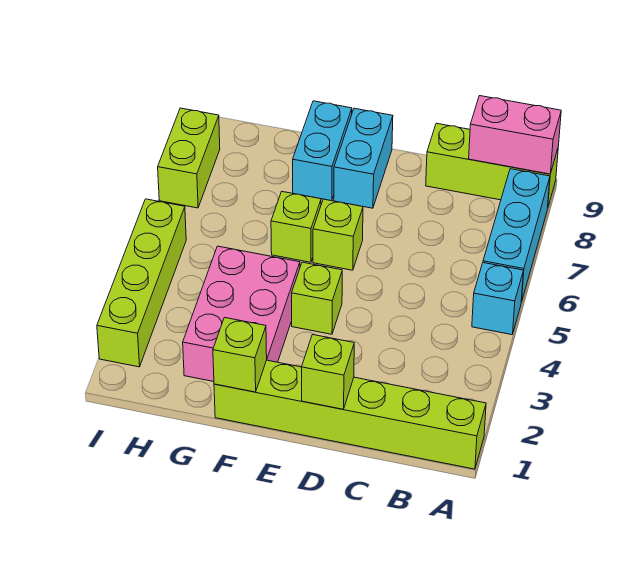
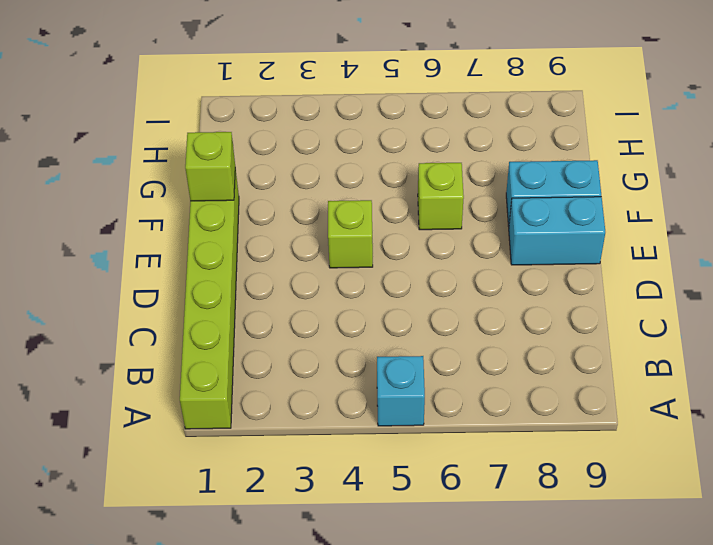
none -> cyan 1x3 brick [483,169,550,302]
none -> lime 1x3 brick [426,123,558,206]
none -> lime 1x1 brick [313,199,363,270]

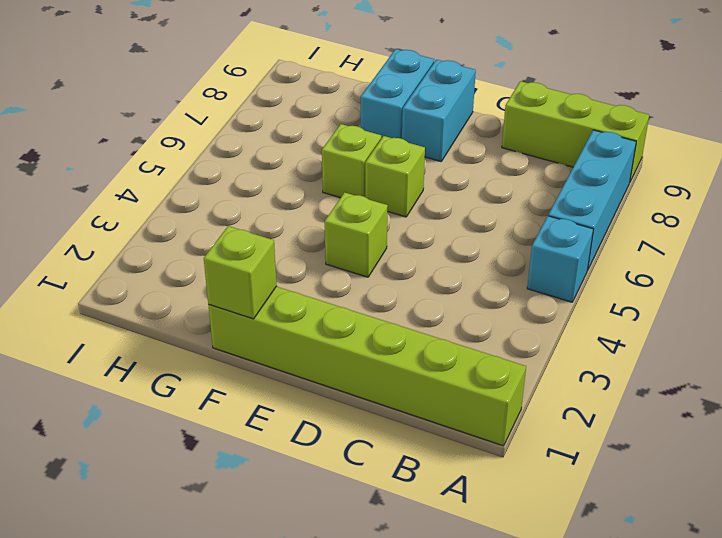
none -> pink 2x3 brick [183,246,300,382]
none -> lime 1x4 brick [97,199,186,367]
none -> lime 1x2 brick [158,108,220,208]

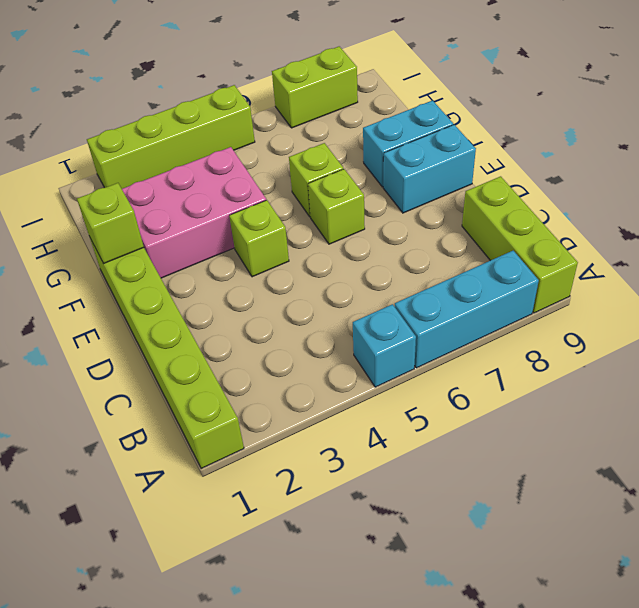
none -> pink 1x2 brick [469,96,561,174]
none -> lime 1x1 brick [302,335,354,409]

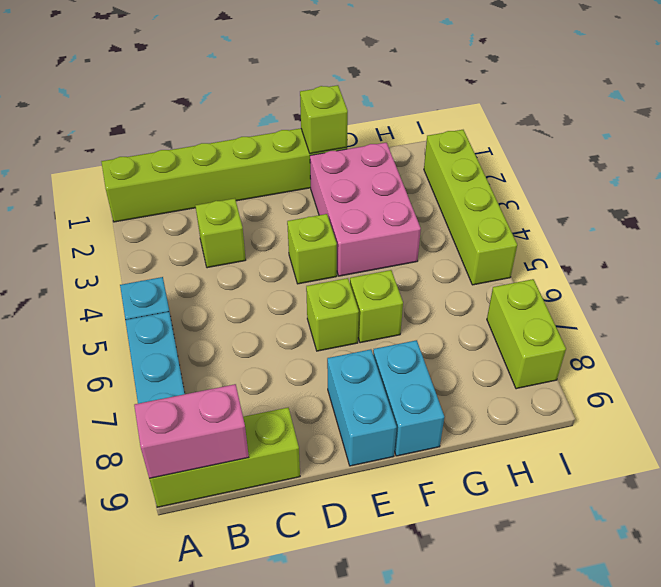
lime 1x1 brick [195,198,246,268] -> lime 1x1 brick moved to [302,335,354,409]

